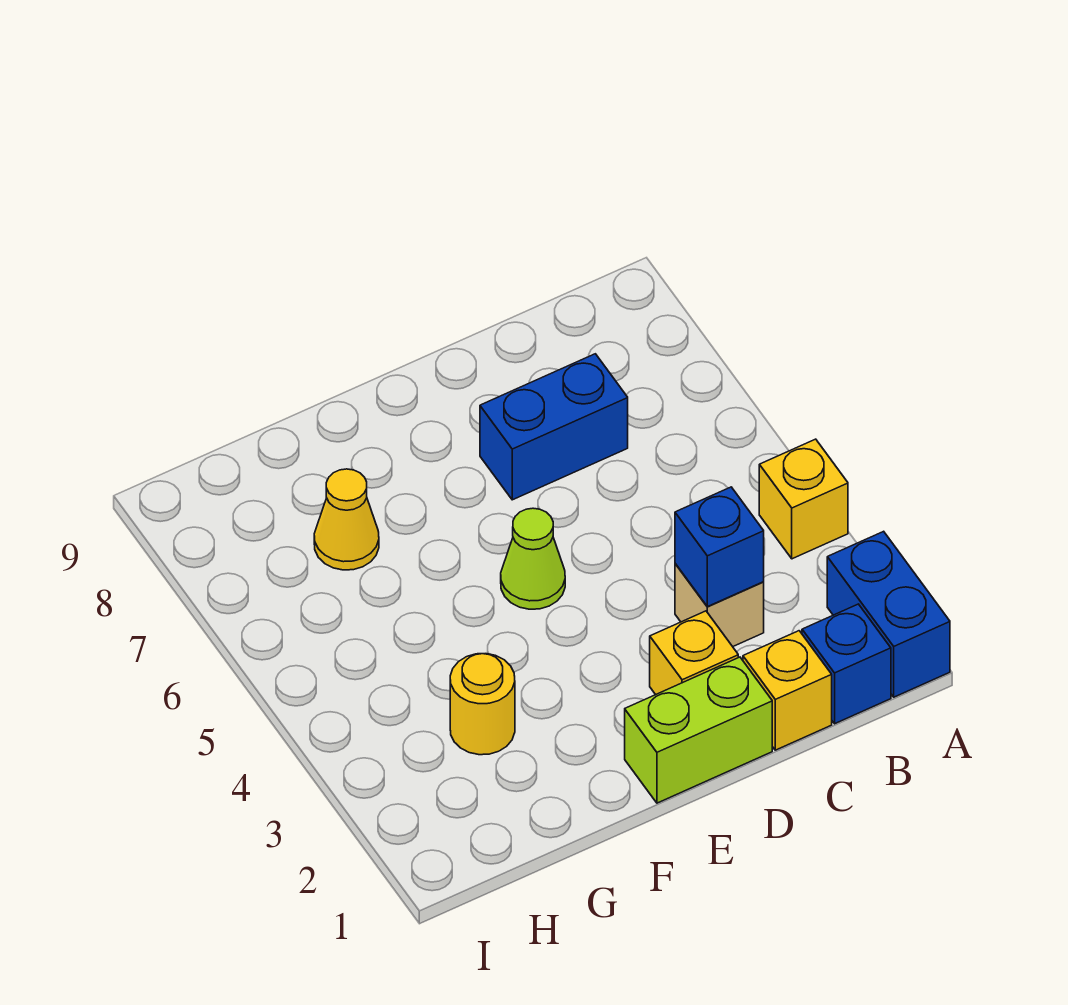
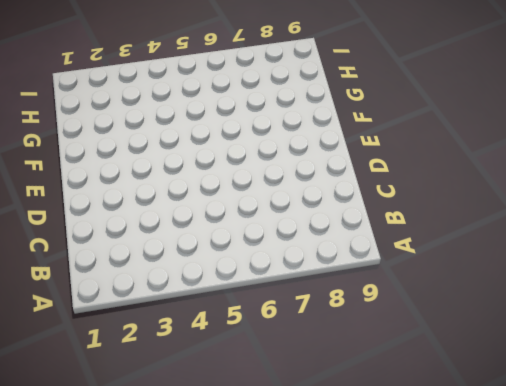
none -> blue 1x2 brick [827,531,950,697]
none -> yellow 1x1 brick [759,439,848,559]
none -> blue 1x1 brick [802,604,891,724]

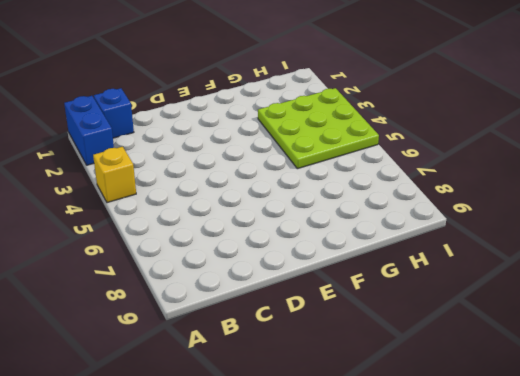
lime 3x3 plate [258,88,379,169] -> yellow 1x1 round brick [450,654,515,755]
none -> yellow 1x1 brick [743,631,832,750]
none -> tan 1x1 brick [675,564,764,647]
none -> blue 1x2 brick [480,354,628,500]

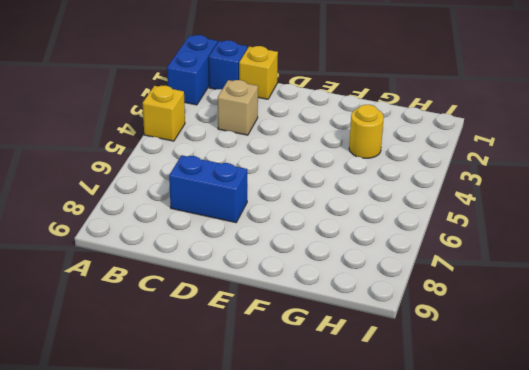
none -> lime 1x2 brick [625,657,772,803]
none -> yellow 1x1 brick [650,611,738,695]
none -> lime 1x1 cone [501,508,565,609]

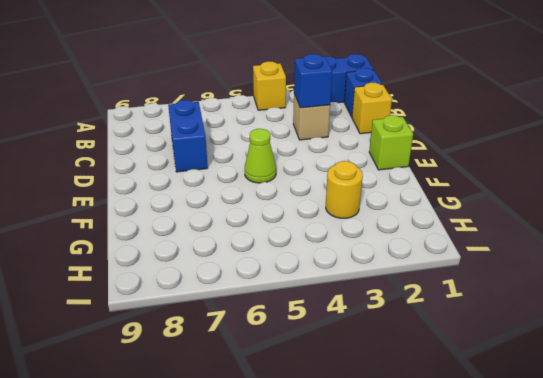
lime 1x1 brick [369,115,413,170] -> lime 1x2 brick [625,657,772,803]
none -> yellow 1x1 brick [650,611,738,695]
none -> yellow 1x1 cone [314,469,379,570]

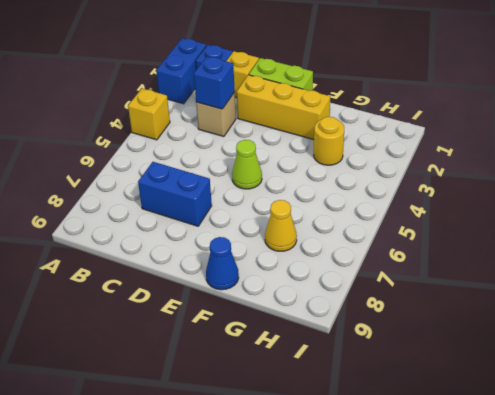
yellow 1x3 brick [237,75,330,140] -> yellow 1x1 brick [650,611,738,695]
blue 1x1 cone [206,237,239,290] -> none

